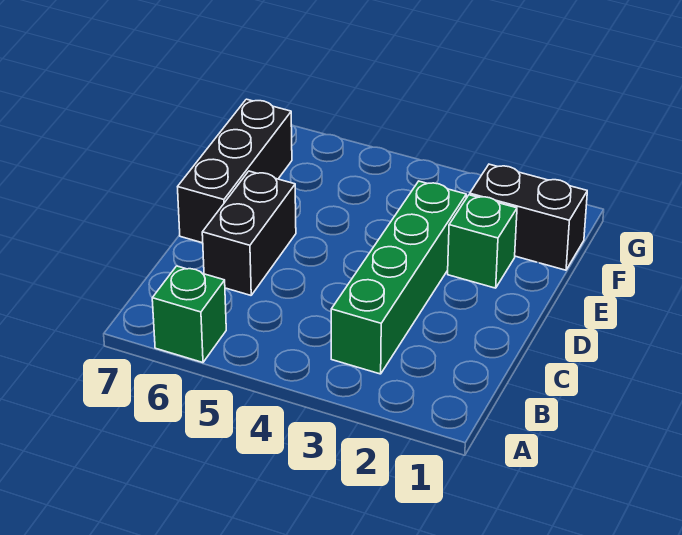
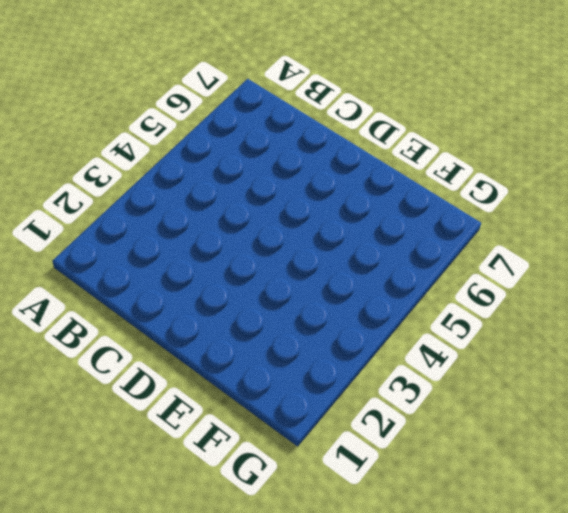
none -> green 1x1 brick [152,266,226,363]
none -> green 1x4 brick [331,181,466,374]

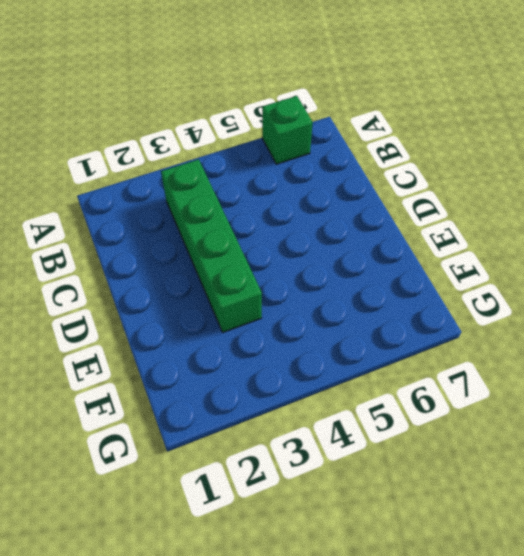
none -> black 1x2 brick [202,171,296,295]
none -> black 1x3 brick [178,99,292,243]

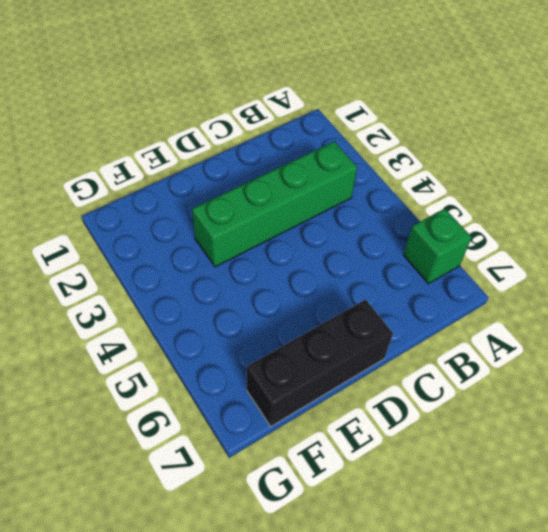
none -> black 1x2 brick [202,171,296,295]
none -> green 1x1 brick [448,195,517,288]

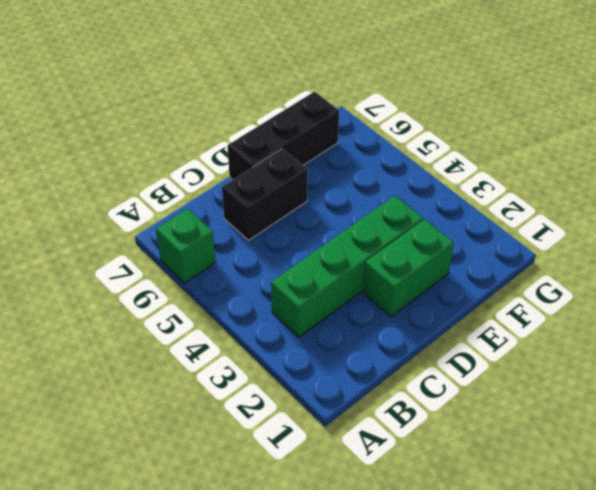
green 1x2 brick [363,219,454,317] -> green 1x1 brick [448,195,517,288]
none -> black 1x2 brick [470,164,587,270]

